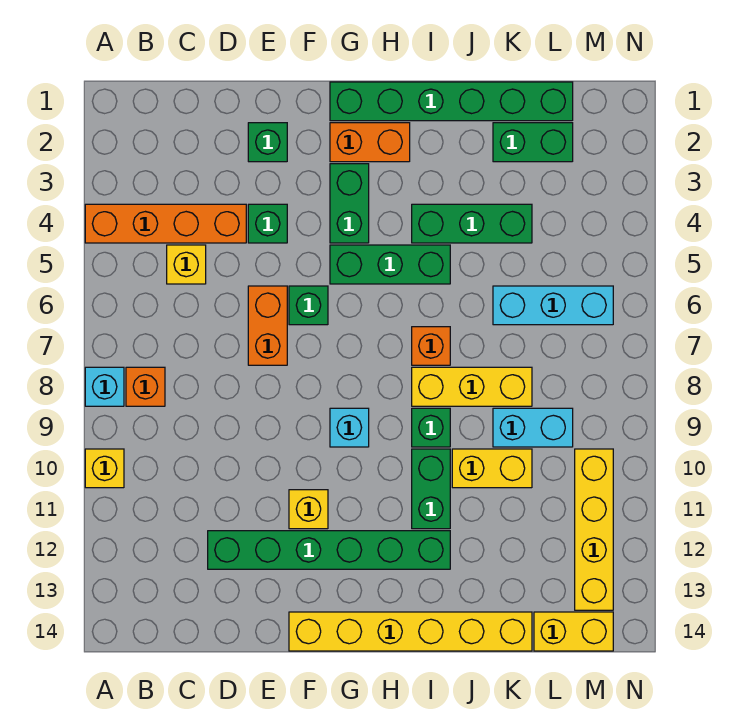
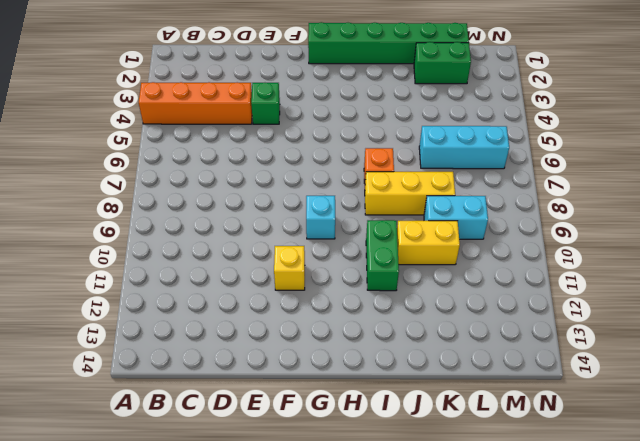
none -> cyan 1x1 brick [85,367,124,406]
none -> yellow 1x1 brick [85,449,124,488]
none -> orange 1x1 brick [126,367,165,406]

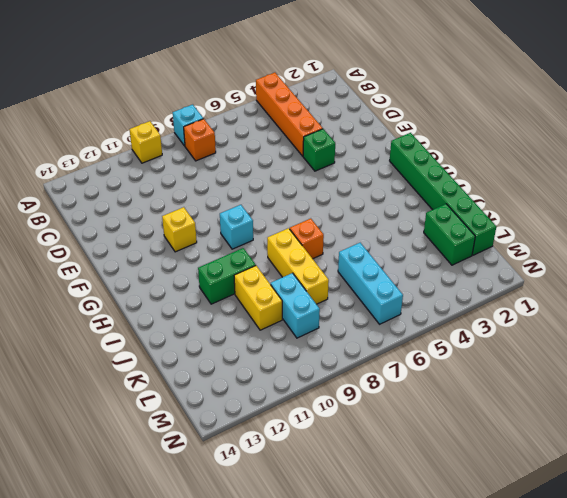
none -> yellow 1x1 brick [167,245,206,284]
none -> green 1x6 brick [208,531,450,569]
none -> green 1x1 brick [248,123,287,162]

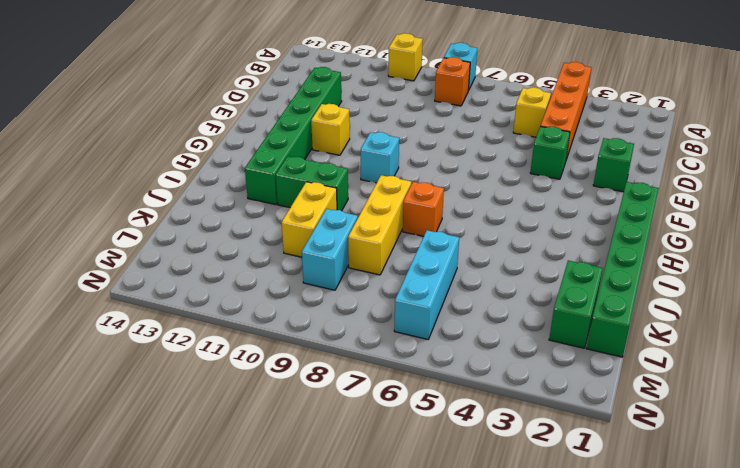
none -> orange 1x2 brick [248,286,287,365]
none -> green 1x1 brick [289,286,328,325]
none -> yellow 1x6 brick [289,612,532,651]

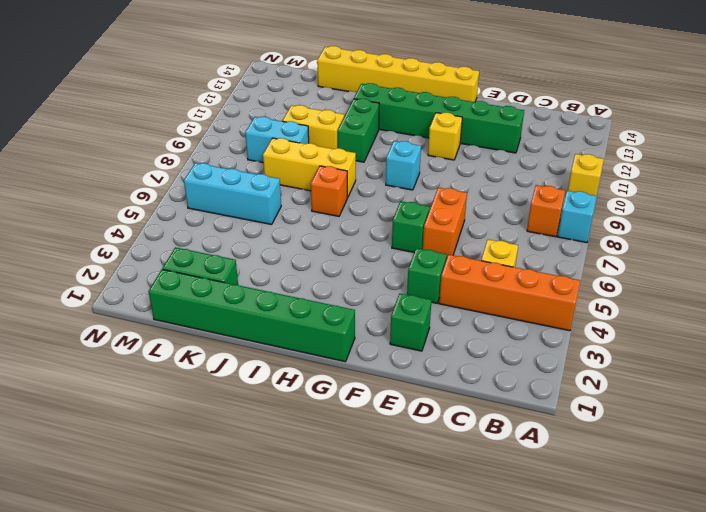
none -> orange 1x2 brick [330,123,410,162]
none -> green 1x2 brick [330,164,369,243]
none -> green 1x3 brick [330,245,450,284]

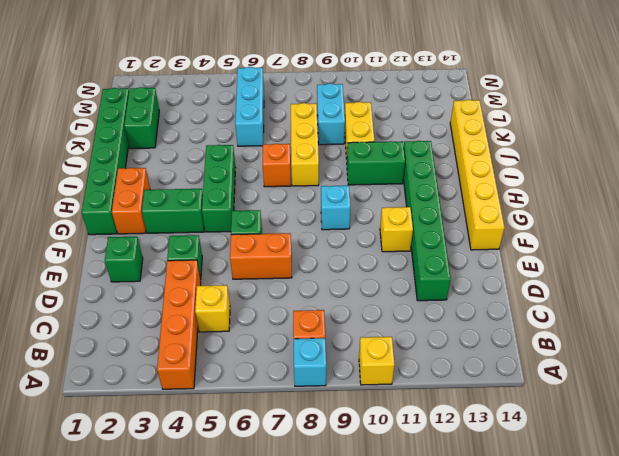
none -> green 1x3 brick [412,204,532,243]
none -> green 1x1 brick [412,408,450,447]
none -> yellow 1x2 brick [534,612,613,651]

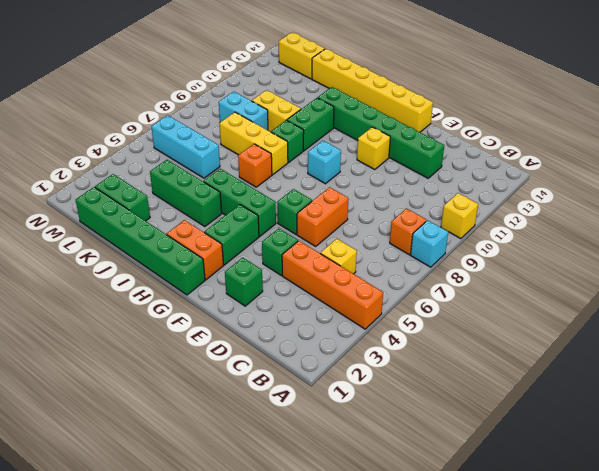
none -> yellow 1x4 brick [575,449,613,610]

